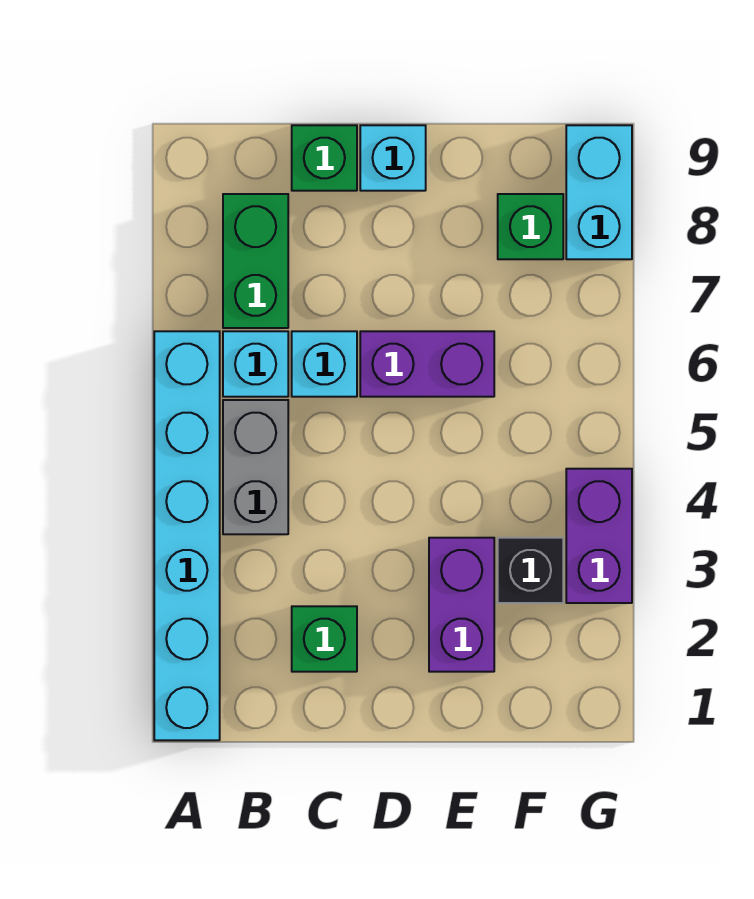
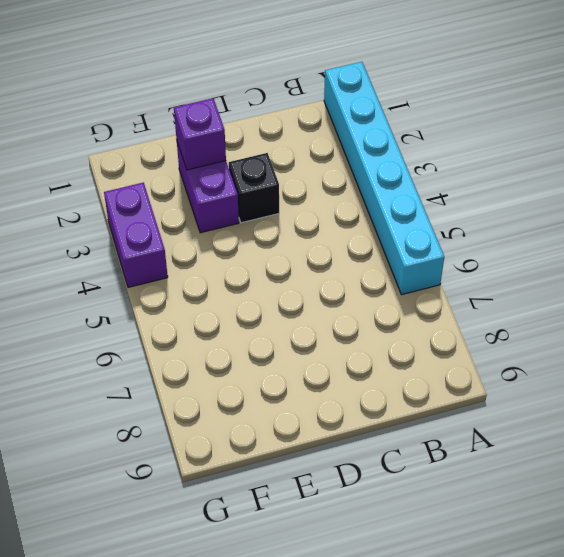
black 1x1 brick [229,153,279,223] -> black 1x1 brick moved to [498,538,563,603]
purple 1x1 brick [174,98,226,170] -> none
none -> grey 1x2 brick [223,400,288,534]
none -> cyan 1x1 brick [223,331,288,397]
none -> green 1x2 brick [223,194,288,328]

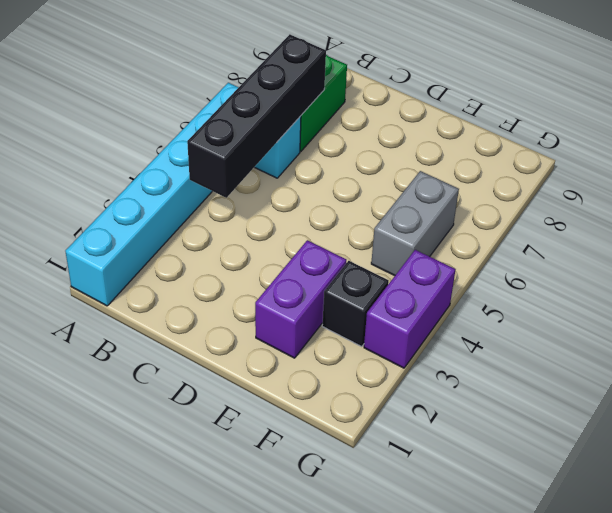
black 1x4 brick [187,34,326,198] -> none
grey 1x2 brick [371,171,459,276] -> grey 1x2 brick moved to [223,400,288,534]
none -> green 1x1 brick [292,606,357,672]
none -> cyan 1x1 brick [292,331,357,397]
none -> green 1x1 brick [292,125,357,191]

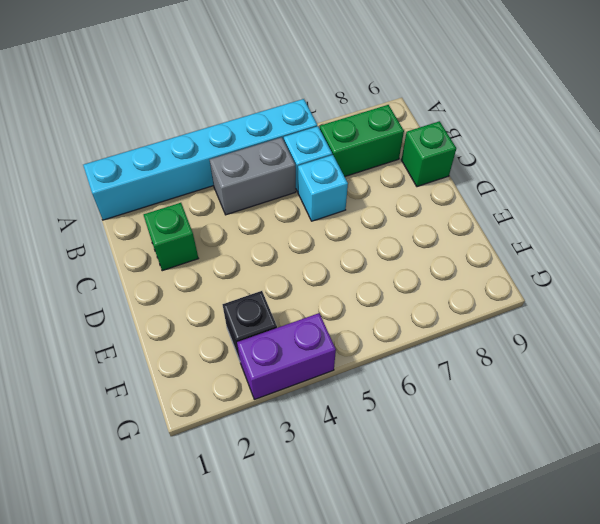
none -> purple 1x2 brick [360,331,494,397]
none -> cyan 1x1 brick [360,125,426,191]
none -> purple 1x2 brick [429,538,494,672]

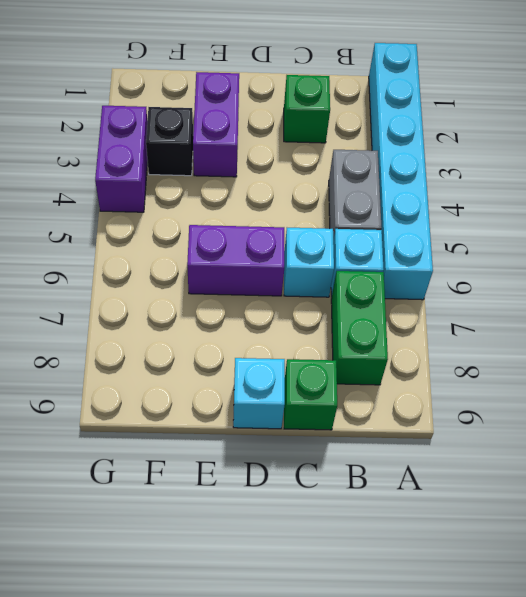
none -> green 1x1 brick [498,194,563,259]
none -> cyan 1x2 brick [566,125,632,259]

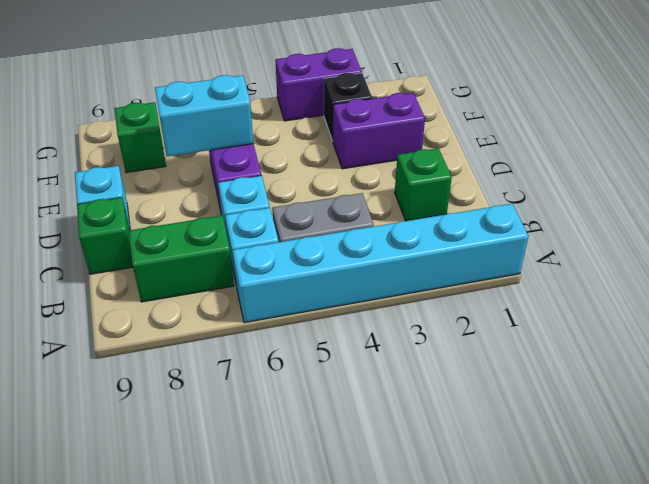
cyan 1x2 brick [155,75,254,157] -> cyan 1x2 brick moved to [566,125,632,259]

